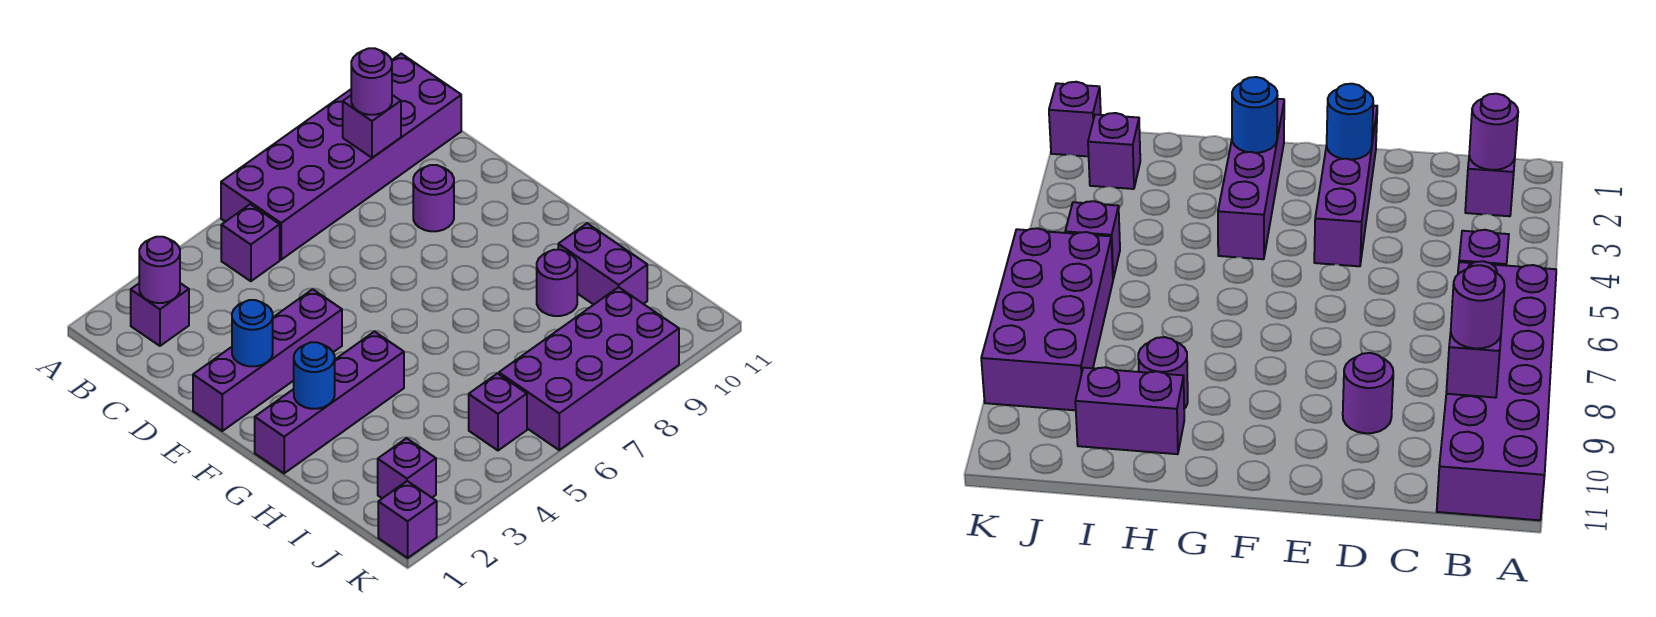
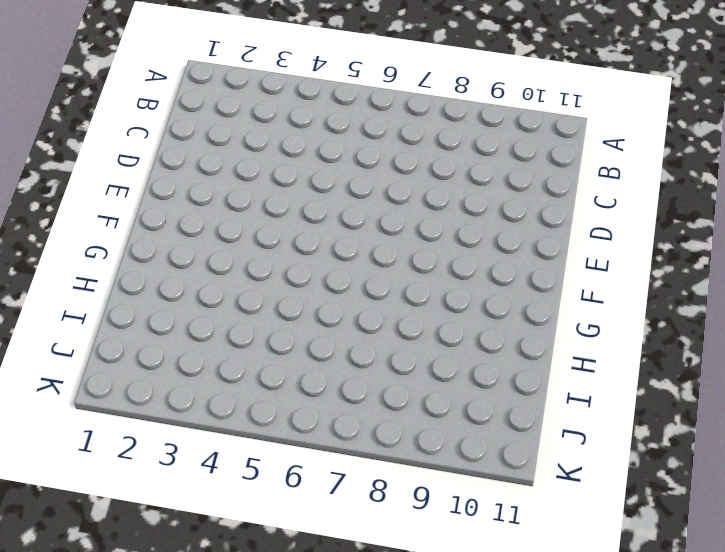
none -> purple 2x6 brick [221,54,461,260]
none -> purple 1x1 brick [131,283,189,346]
none -> purple 1x1 brick [221,204,280,281]

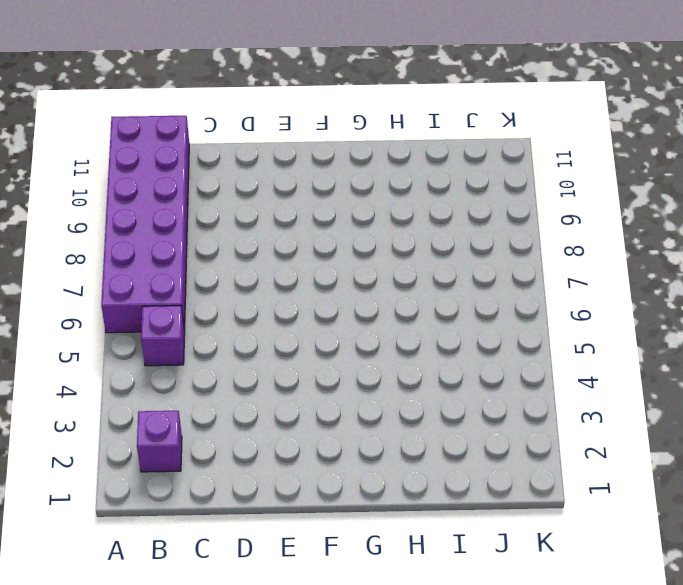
none -> purple 1x1 round brick [413,165,454,231]
none -> purple 1x4 brick [193,289,342,431]
none -> purple 1x4 brick [255,332,404,473]

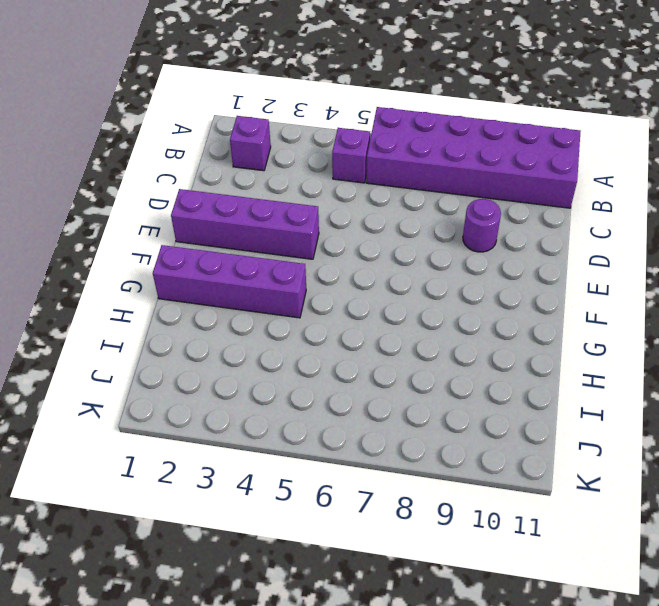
none -> purple 1x1 round brick [537,250,577,316]
none -> purple 1x2 brick [558,223,647,305]
none -> purple 1x1 brick [378,438,436,498]

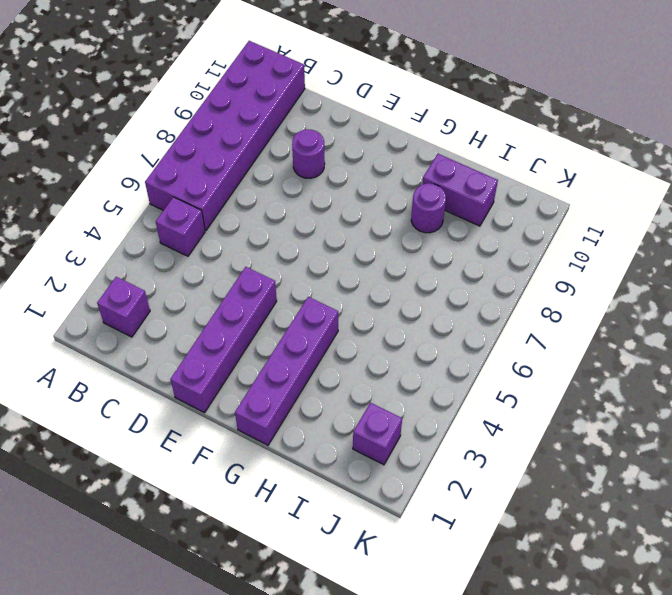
none -> purple 1x1 brick [469,374,527,450]
none -> purple 2x4 brick [499,287,679,450]
none -> purple 1x1 brick [378,481,437,558]

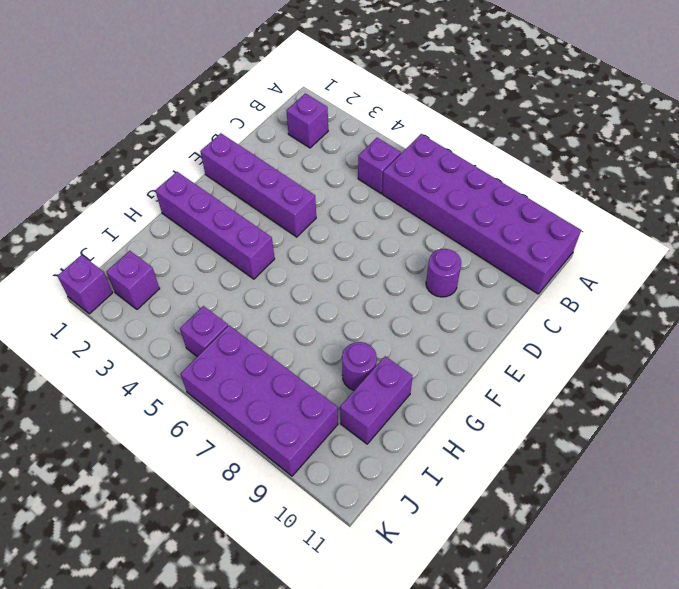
none -> purple 1x1 round brick [139,237,180,303]
none -> purple 1x1 brick [343,95,401,158]
none -> blue 1x1 round brick [232,300,273,366]

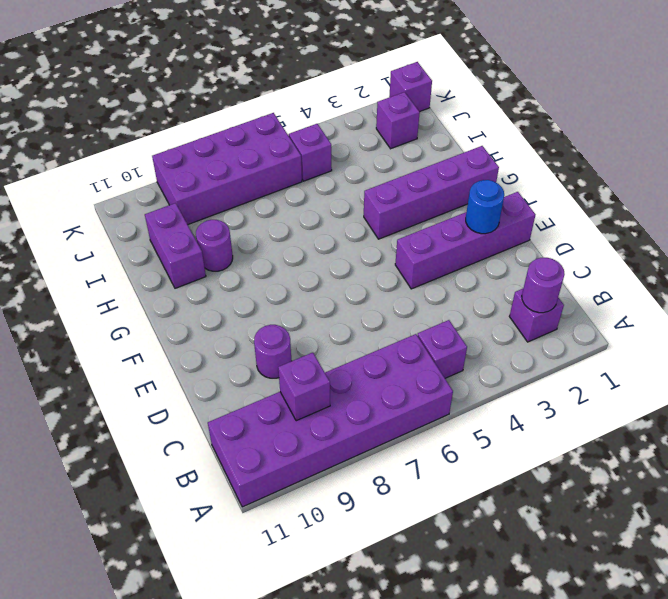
none -> blue 1x1 round brick [294,342,335,409]
none -> purple 1x1 round brick [351,48,392,115]

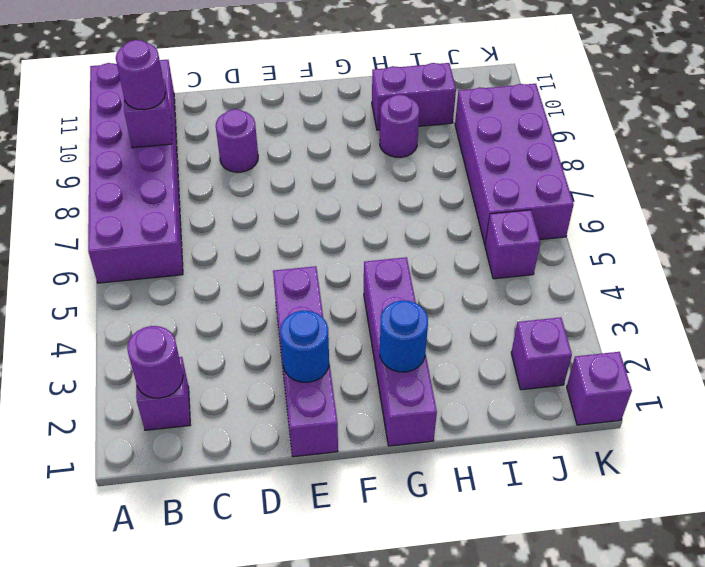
none -> purple 1x1 brick [221,204,280,281]

